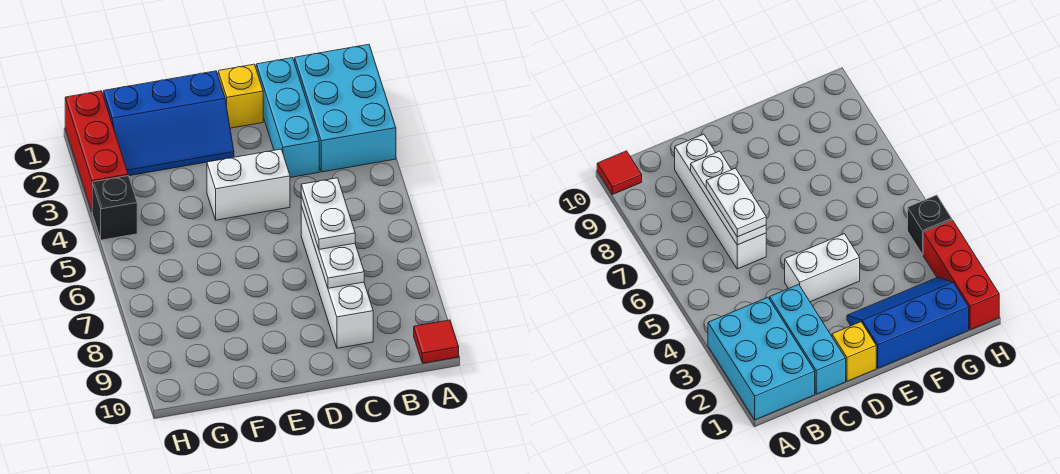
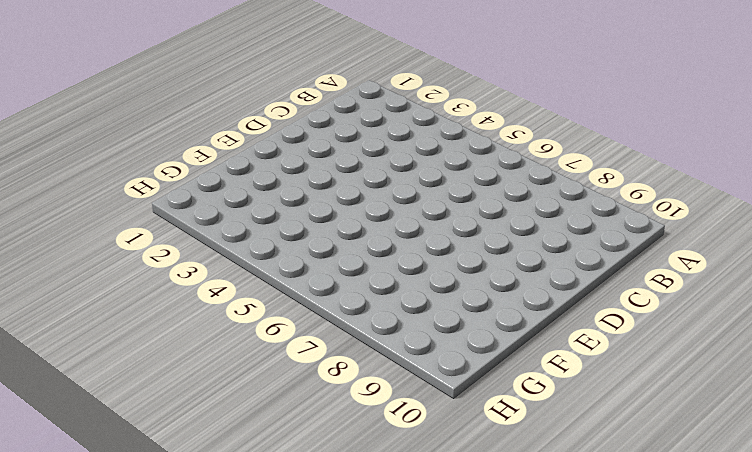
none -> cyan 2x3 brick [295,44,396,172]
none -> red 1x1 tile [414,320,459,363]

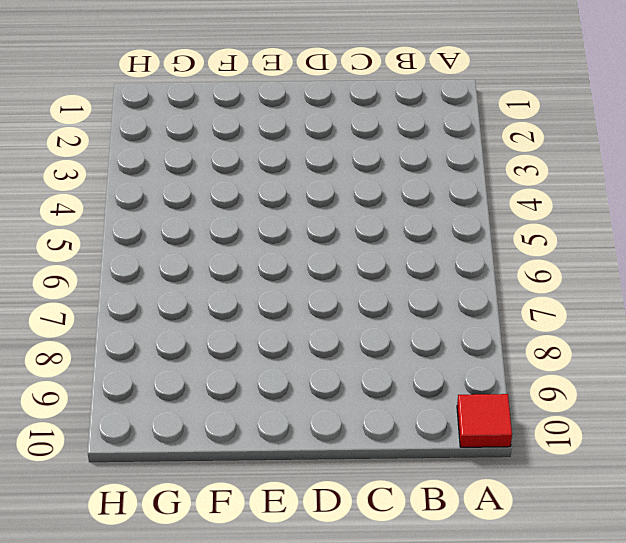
none -> cyan 2x3 brick [295,44,396,172]
none -> cyan 1x3 brick [256,58,319,177]

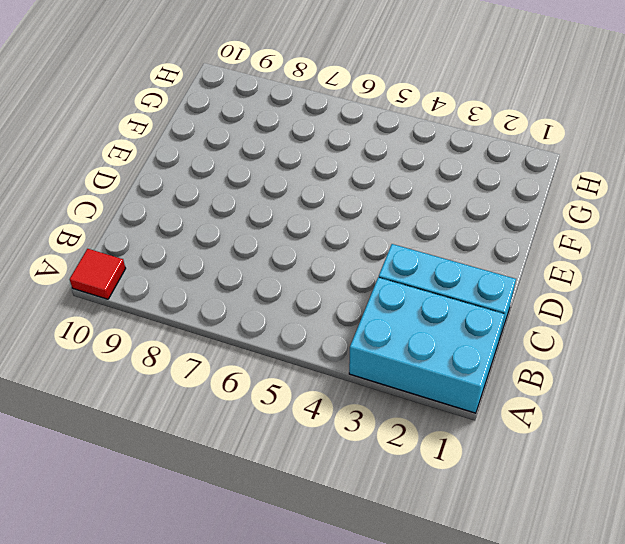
none -> white 1x4 brick [301,206,373,348]
none -> yellow 1x1 brick [218,64,263,128]

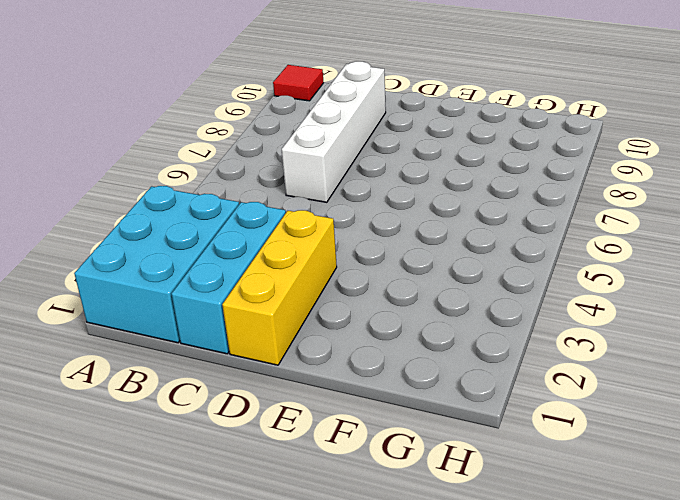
yellow 1x3 brick [222,210,337,365] -> yellow 1x1 brick [218,64,263,128]
none -> white 1x2 brick [207,149,290,220]
none -> blue 2x3 slope [104,71,234,176]

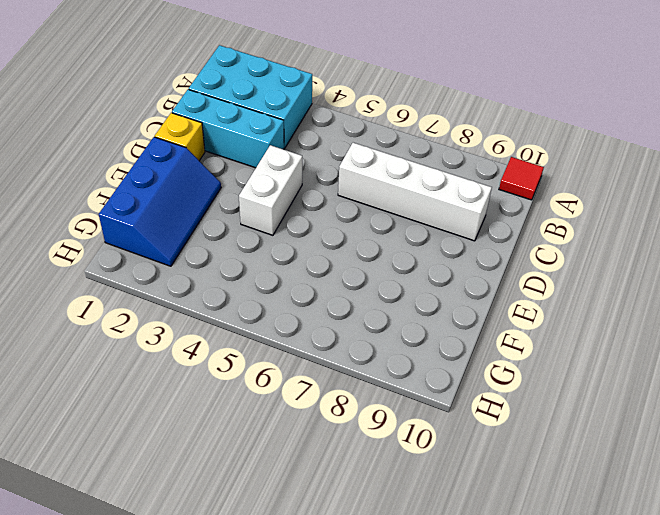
none -> red 1x3 brick [65,91,128,211]
none -> black 1x1 brick [92,176,137,240]

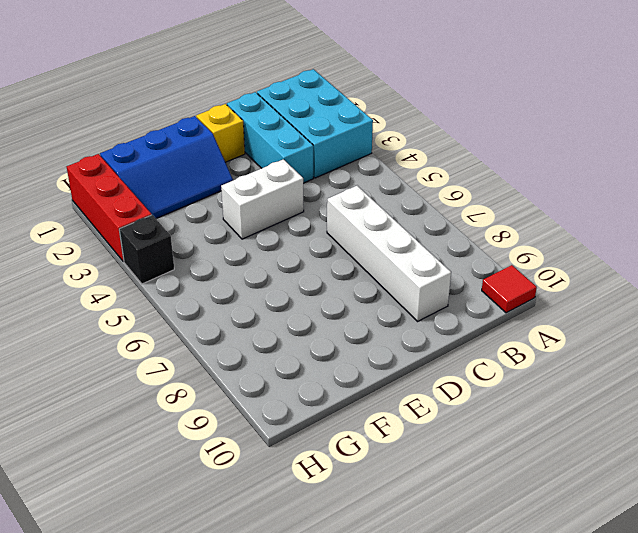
none -> white 1x3 plate [301,195,364,288]
none -> white 1x2 plate [301,178,355,250]

